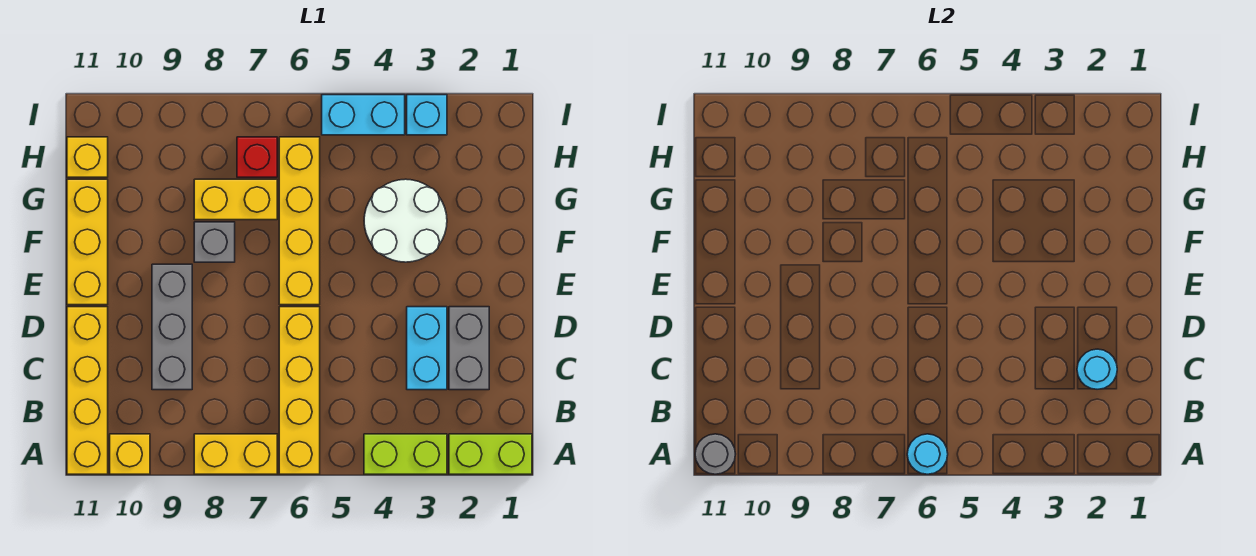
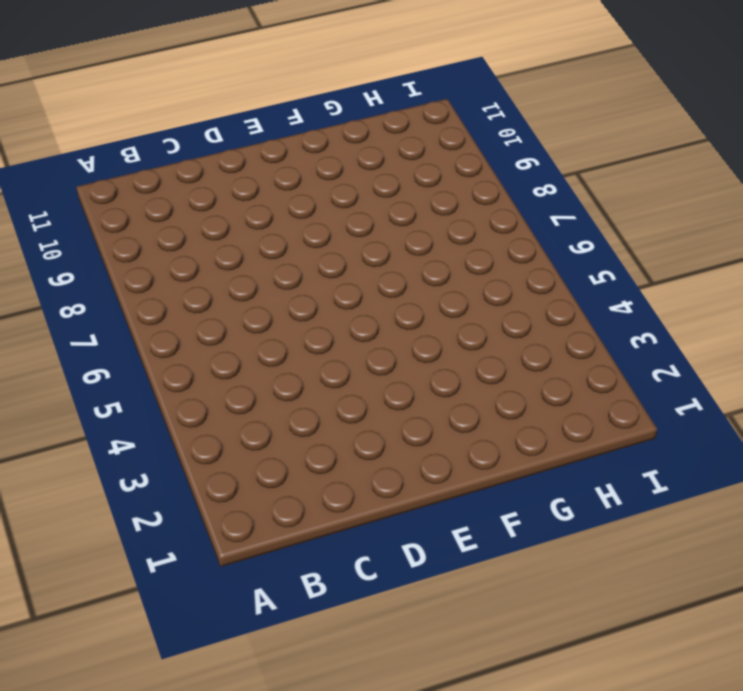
none -> lime 1x2 brick [449,434,532,474]
none -> lime 1x2 brick [364,434,447,474]
none -> yellow 1x4 brick [279,307,320,474]

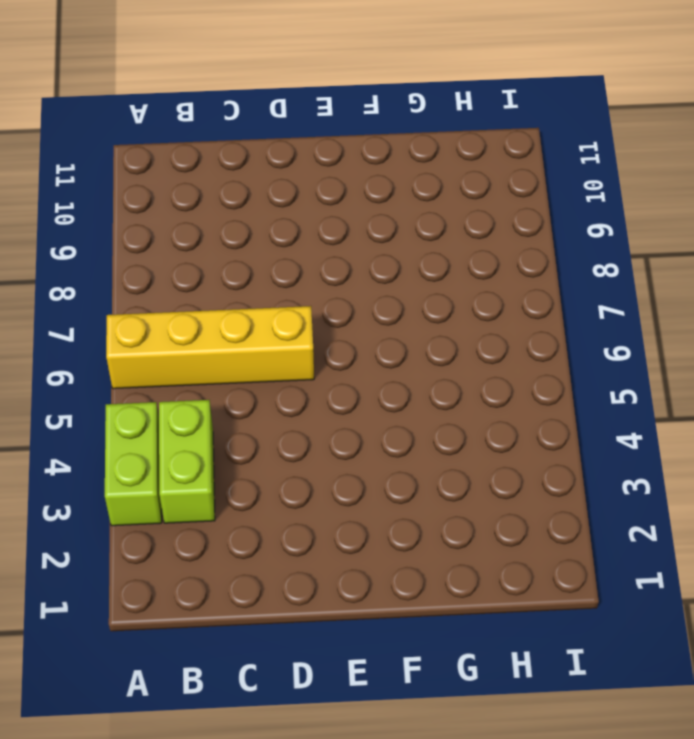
lime 1x2 brick [159,400,215,523] -> lime 1x2 brick moved to [449,434,532,474]
none -> yellow 1x2 brick [194,434,277,474]
none -> yellow 1x1 brick [110,434,150,474]
none -> yellow 1x4 brick [67,307,108,474]

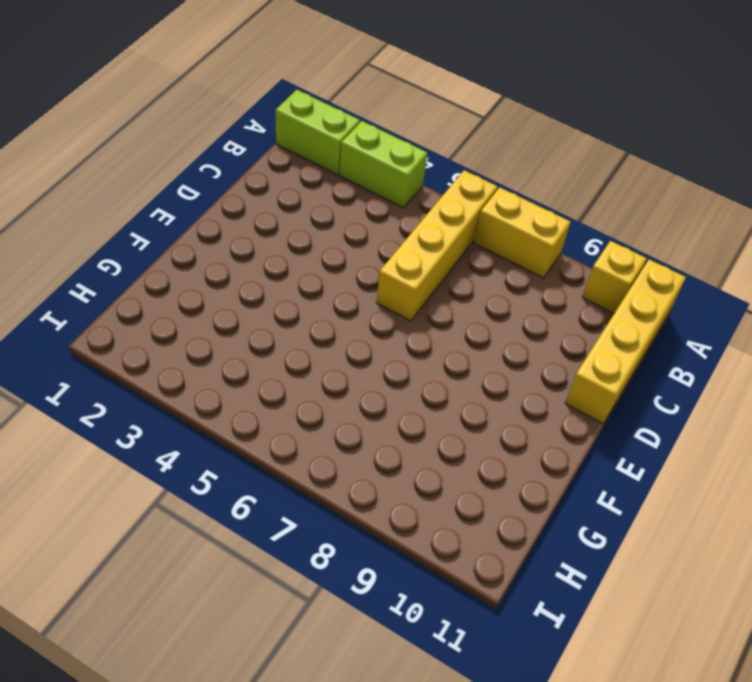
none -> grey 1x2 brick [449,307,489,390]
none -> cyan 1x2 brick [407,307,447,390]
none -> grey 1x3 brick [152,264,192,390]

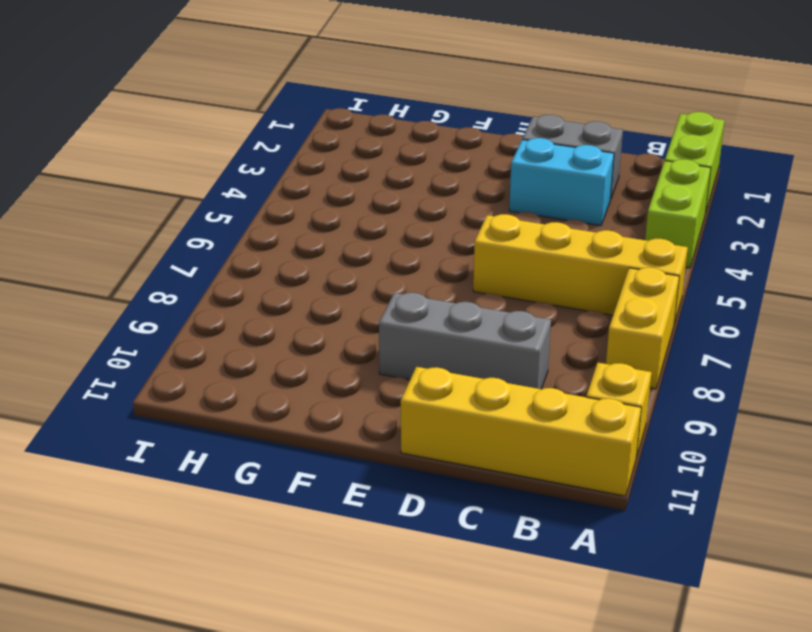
none -> yellow 1x4 brick [279,137,320,305]
none -> yellow 1x3 brick [67,179,108,305]
none -> white 2x2 round brick [364,179,447,262]

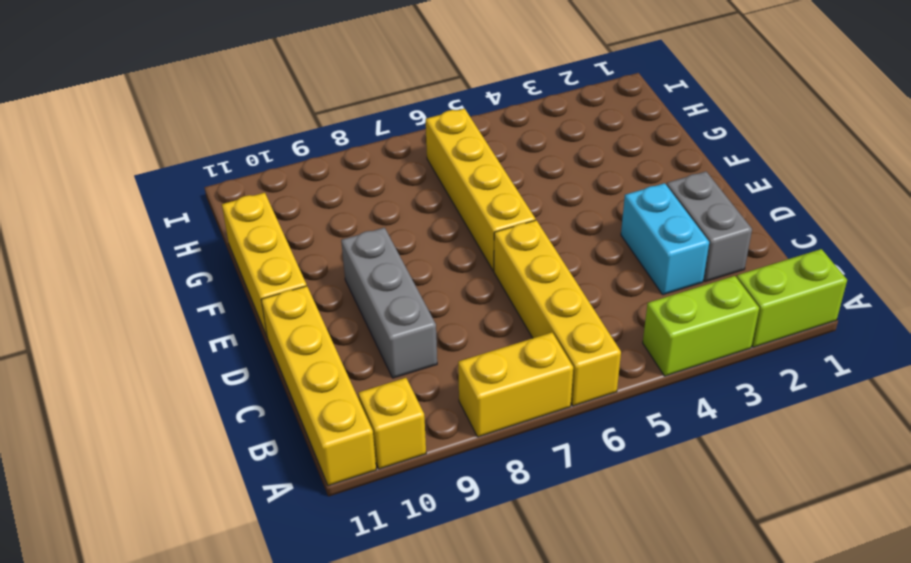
none -> white 2x2 round brick [364,179,447,262]
none -> grey 1x1 brick [194,222,235,262]
none -> yellow 1x2 brick [194,179,277,220]

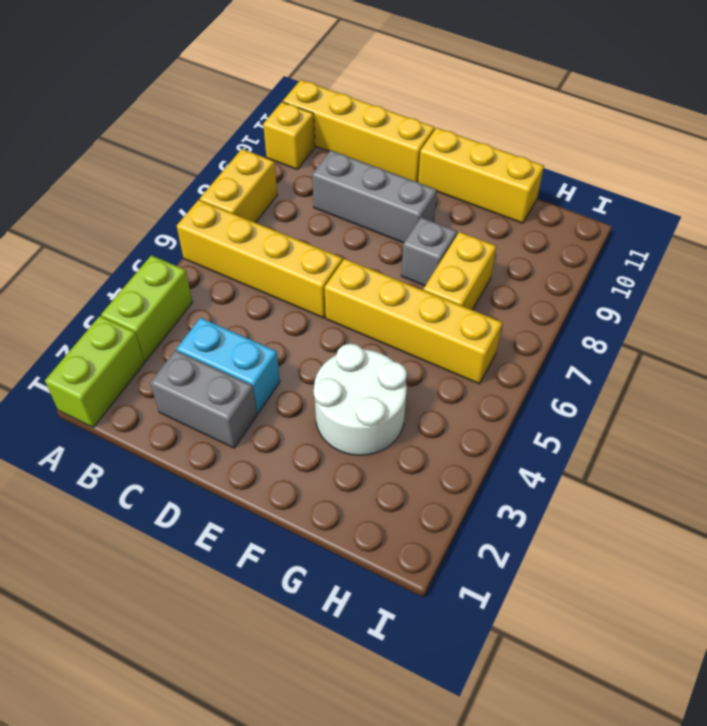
none -> red 1x1 brick [237,137,277,177]
none -> yellow 1x1 brick [67,137,108,177]
none -> cyan 1x1 brick [407,95,447,135]

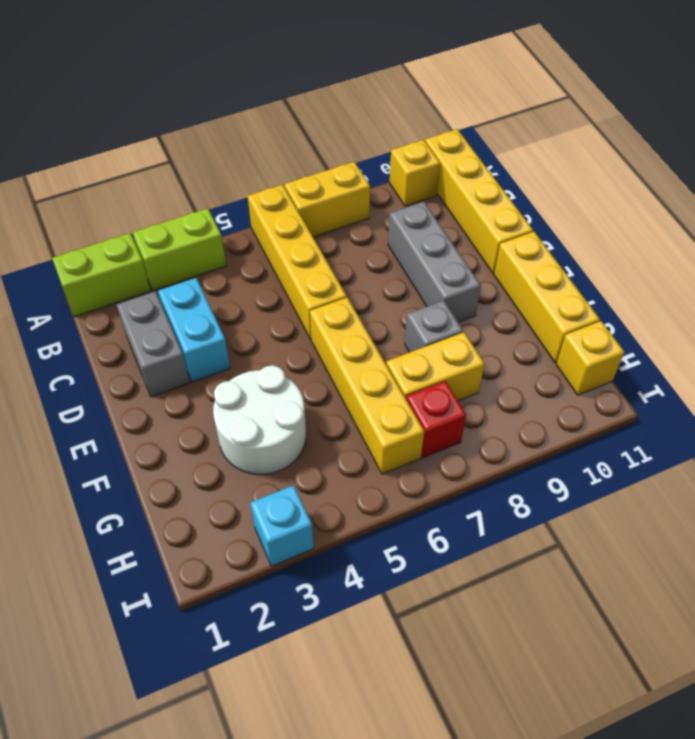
none -> cyan 1x2 brick [322,95,405,135]
none -> cyan 1x1 round brick [907,434,948,474]
none -> grey 1x1 round brick [695,434,735,474]

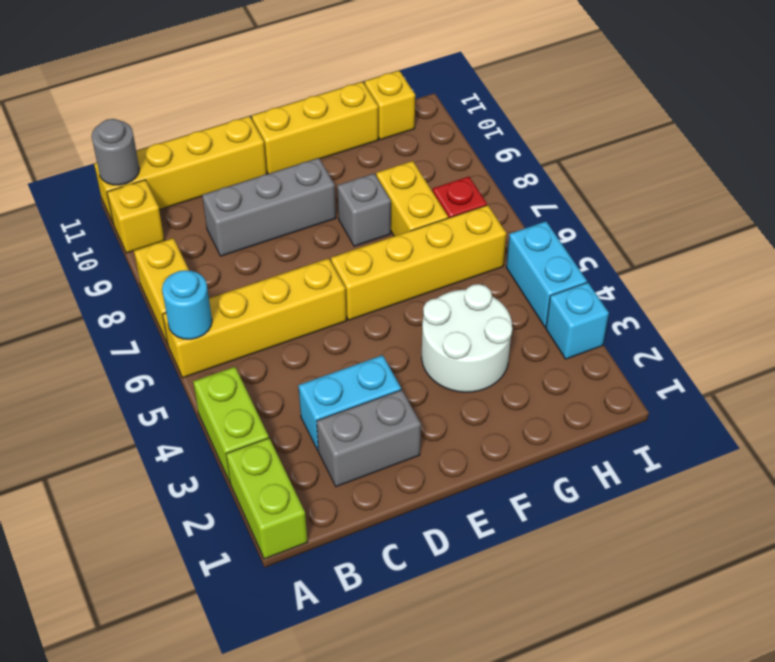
none -> cyan 1x1 round brick [1077,349,1117,389]

